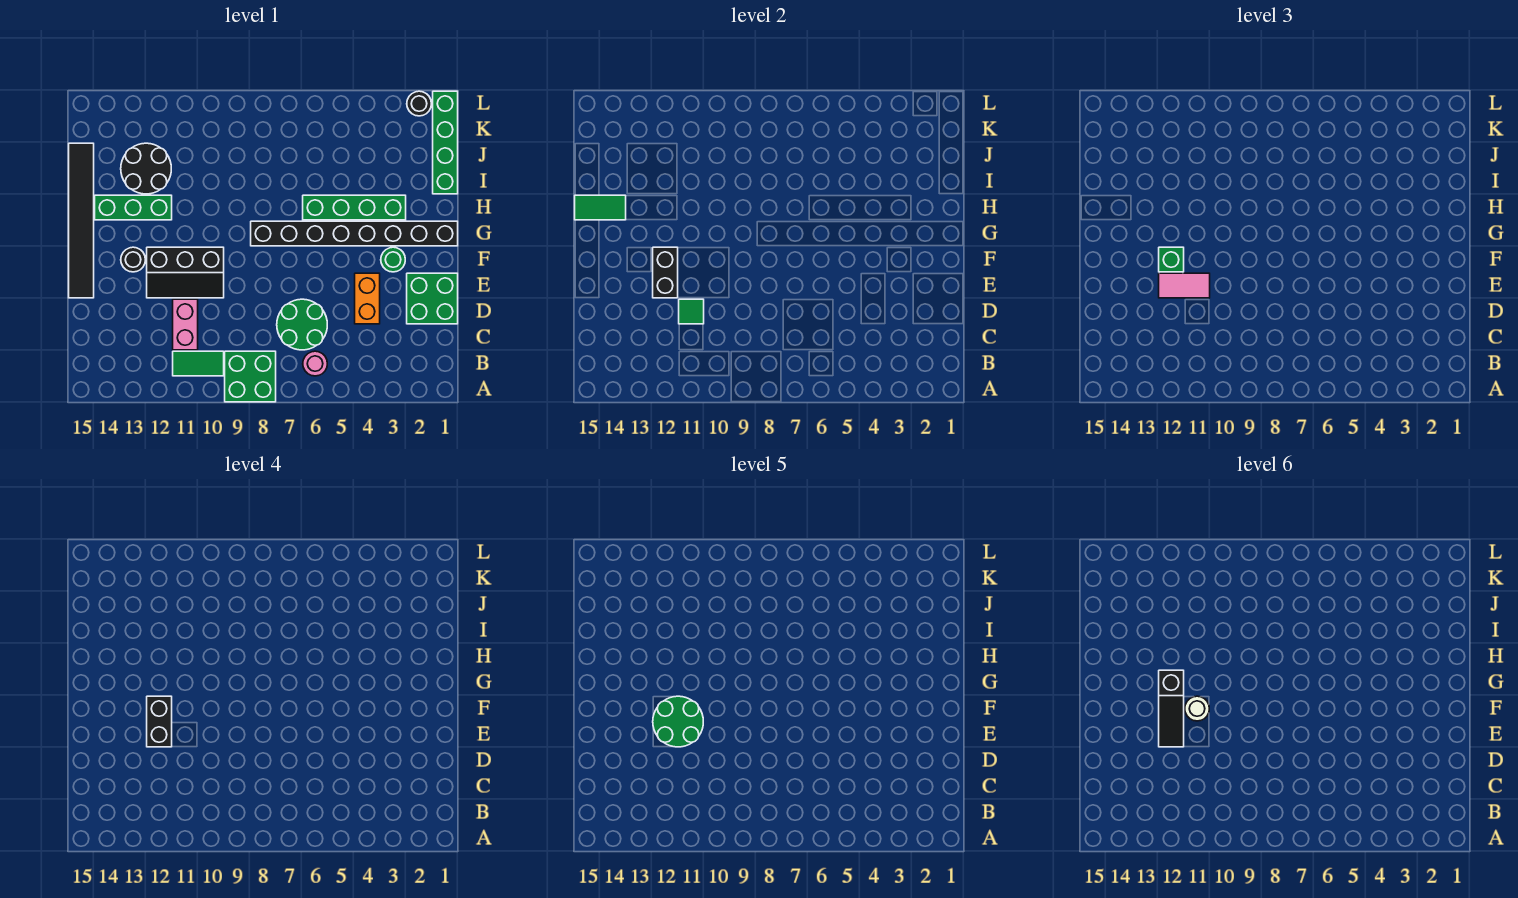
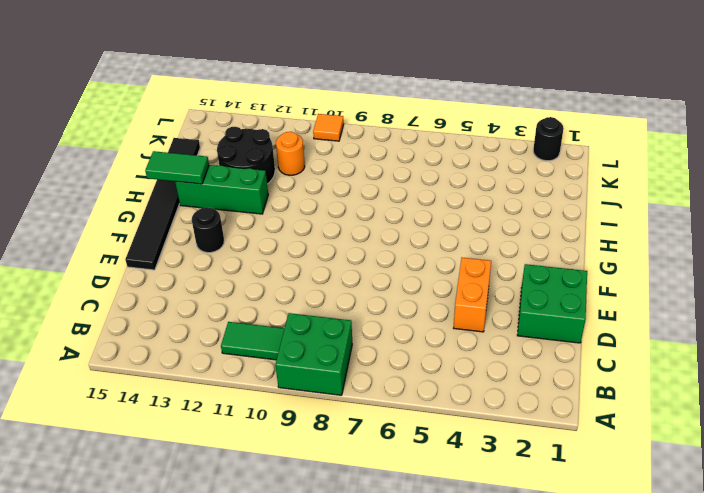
orange 1x1 round brick [276,132,305,175] -> none
orange 1x1 tile [313,114,344,141] -> none
none -> pink 1x1 round brick [303,351,327,376]
none -> green 2x2 round brick [277,299,327,350]
none -> pink 1x2 brick [173,299,198,350]

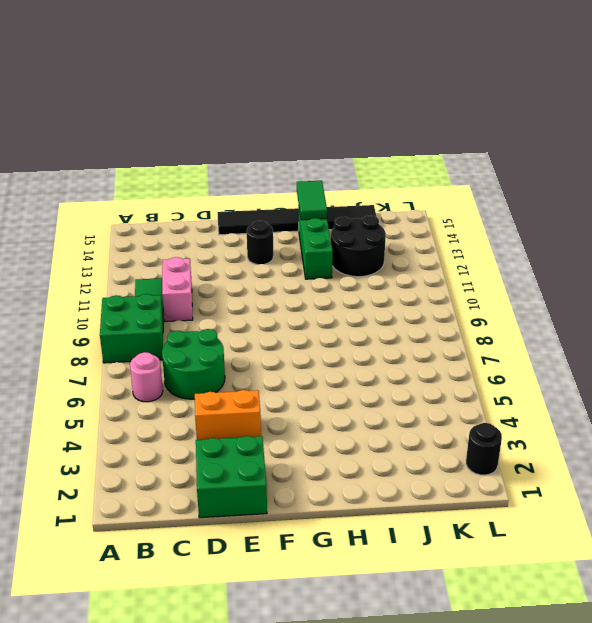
pink 1x2 brick [162,257,193,322] -> pink 1x2 brick turned to [173,299,198,350]
none -> black 2x3 slope [147,247,224,298]
none -> green 1x1 round brick [381,247,405,272]
none -> black 1x8 brick [251,221,458,246]

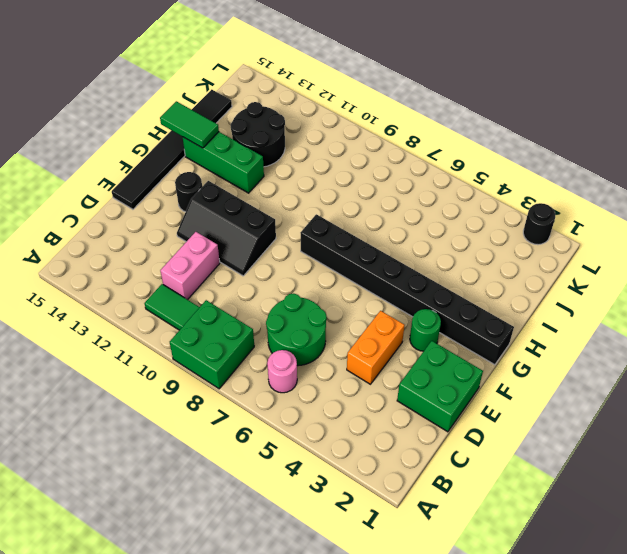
none -> green 1x4 brick [303,195,406,220]
none -> green 1x4 brick [433,91,458,194]
none -> green 1x1 tile [679,299,704,324]

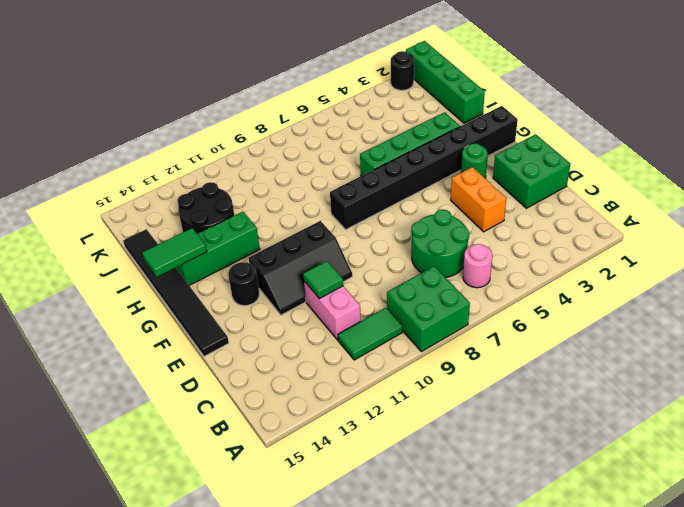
none -> black 1x2 brick [653,247,678,298]
none -> pink 1x2 tile [1159,273,1210,298]
none -> green 1x1 brick [1159,247,1184,272]

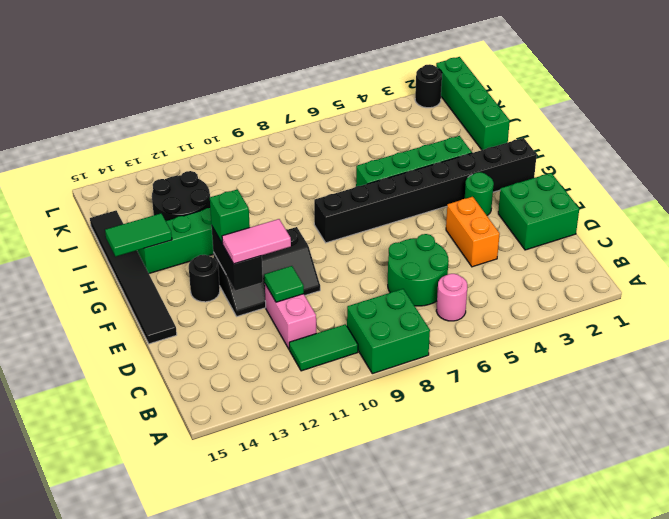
none -> black 1x2 brick [147,696,172,747]
none -> green 2x2 round brick [653,696,703,747]
none -> black 1x3 slope [1159,670,1184,747]

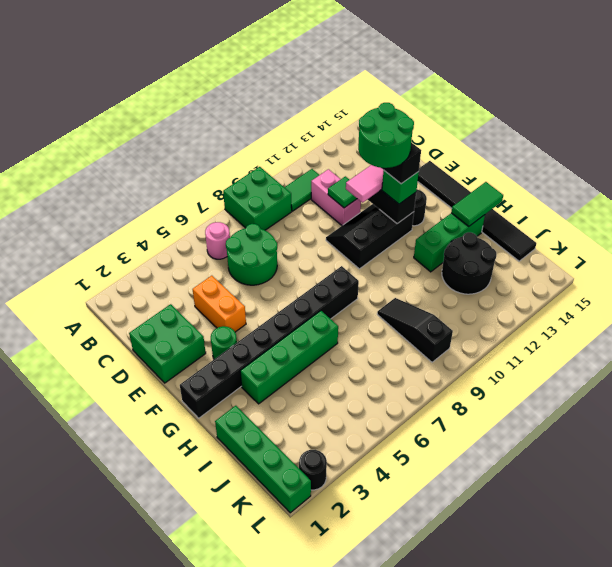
black 1x3 slope [377,298,453,362] -> black 1x3 slope moved to [1159,670,1184,747]
none -> white 1x1 round brick [1185,696,1209,721]

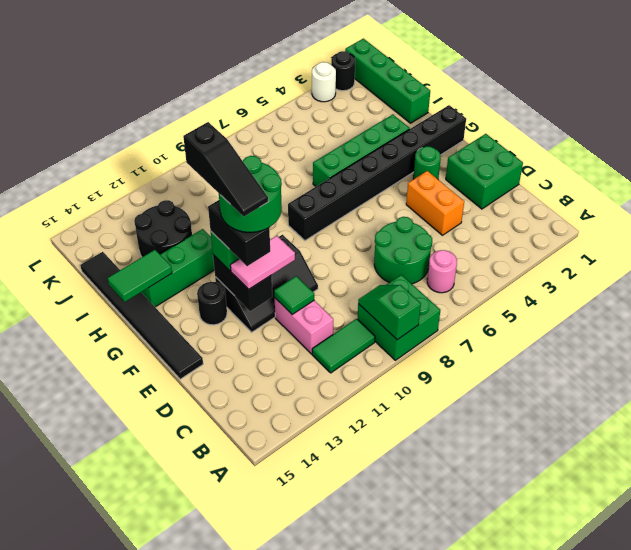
green 1x2 slope [358,285,421,340] -> none
white 1x1 round brick [312,62,336,102] -> white 1x1 round brick moved to [1185,696,1209,721]

